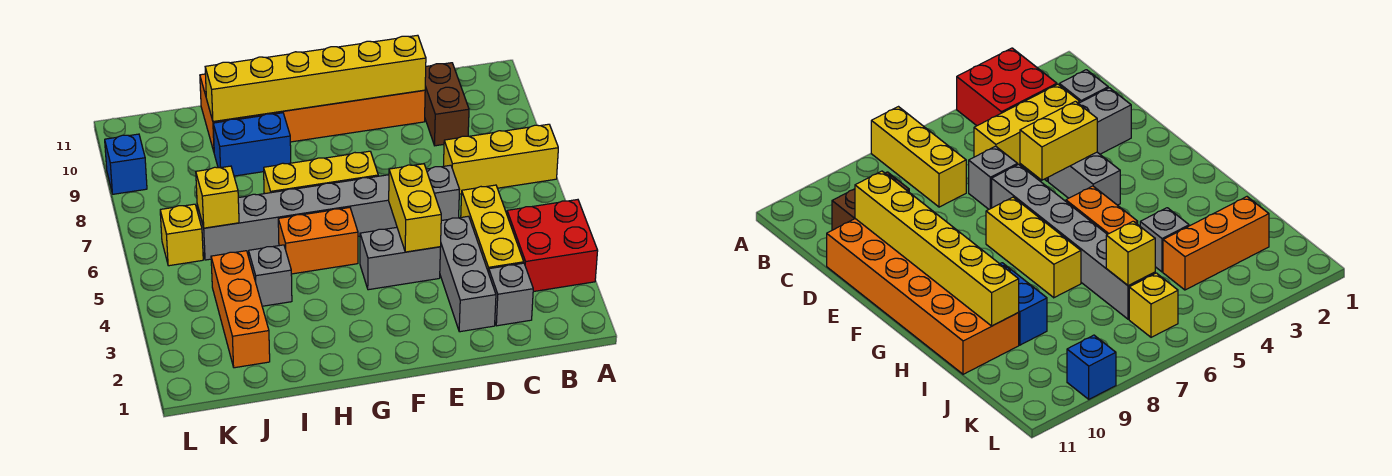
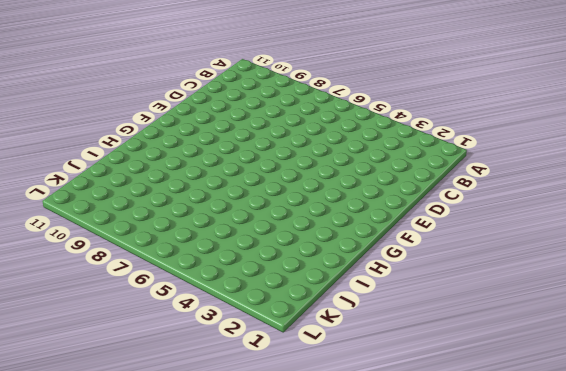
none -> red 2x2 brick [507,200,598,292]
none -> yellow 1x3 brick [444,124,558,194]
none -> grey 1x1 brick [489,263,533,326]

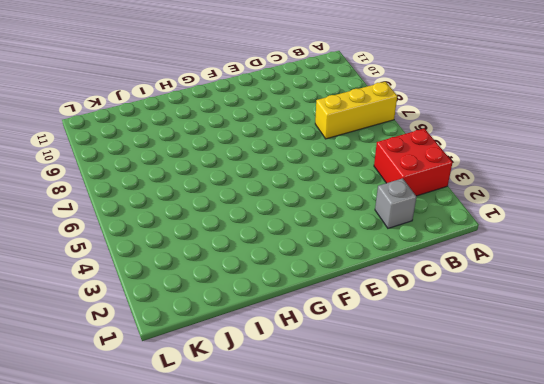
none -> yellow 1x3 brick [461,185,524,273]
none -> brown 1x2 brick [425,63,469,146]
none -> grey 1x3 brick [440,216,496,332]

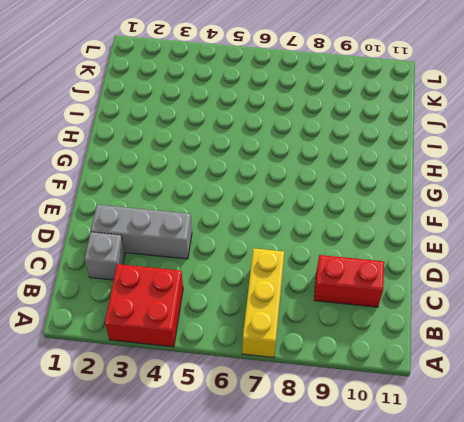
red 1x2 brick [314,255,384,307] -> brown 1x2 brick [425,63,469,146]
none -> yellow 1x3 brick [461,185,524,273]
none -> grey 1x1 brick [426,165,459,221]
none -> orange 2x6 brick [200,74,425,151]

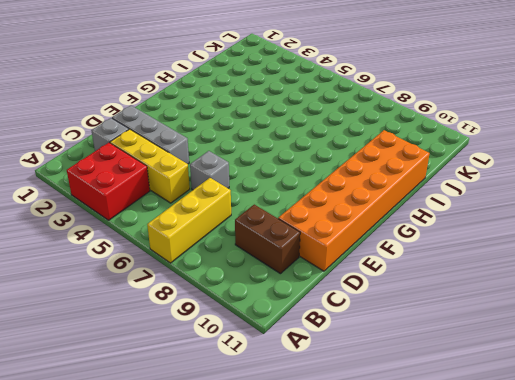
none -> grey 1x2 brick [360,227,440,290]
none -> grey 1x6 brick [197,175,397,260]
none -> yellow 1x3 brick [264,151,378,194]

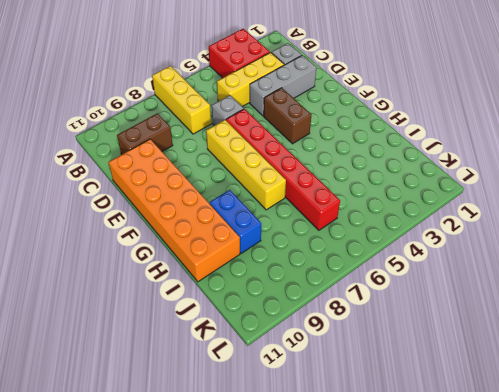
brown 1x2 brick [264,88,311,144] -> grey 1x2 brick [360,227,440,290]
red 1x6 brick [226,109,340,230] -> grey 1x6 brick [197,175,397,260]
yellow 1x4 brick [206,120,286,210] -> yellow 1x3 brick [264,151,378,194]
none -> orange 1x2 brick [278,208,358,274]
none -> grey 1x1 brick [249,245,292,306]
none -> orange 1x3 brick [211,251,270,368]

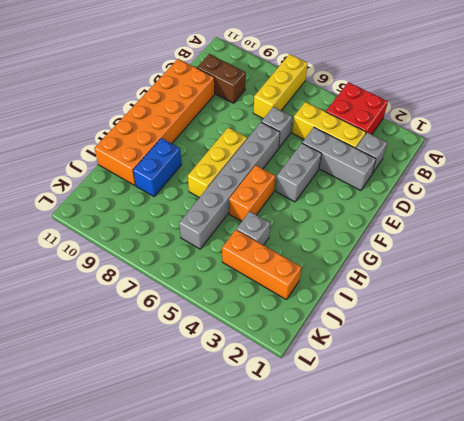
none -> yellow 1x1 brick [160,204,203,266]
none -> blue 1x1 brick [105,134,147,194]
none -> yellow 1x6 brick [205,35,426,122]

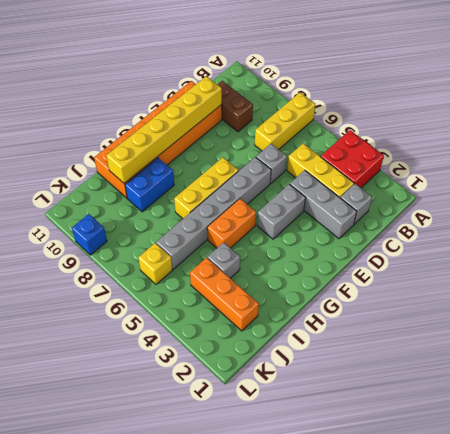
none -> yellow 1x2 brick [389,164,441,252]
none -> yellow 1x1 brick [196,166,239,228]

